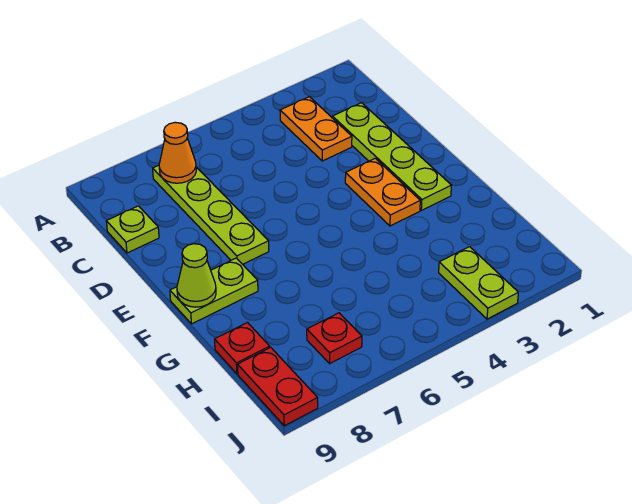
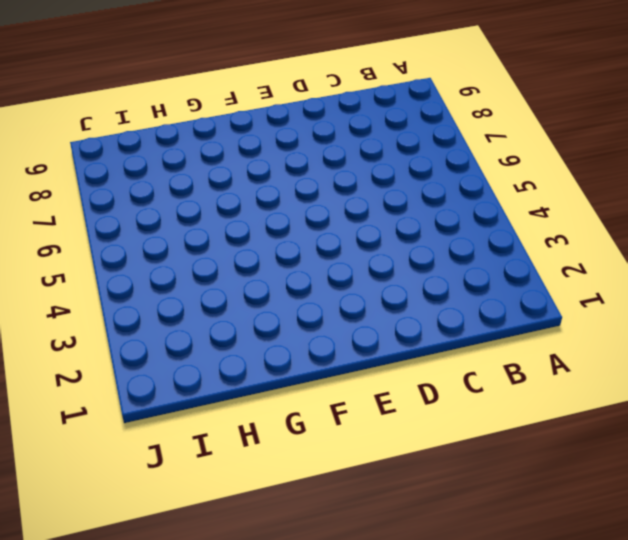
none -> orange 1x2 plate [280,97,352,161]
none -> lime 1x4 plate [153,165,269,264]
none -> lime 1x4 plate [332,103,451,210]

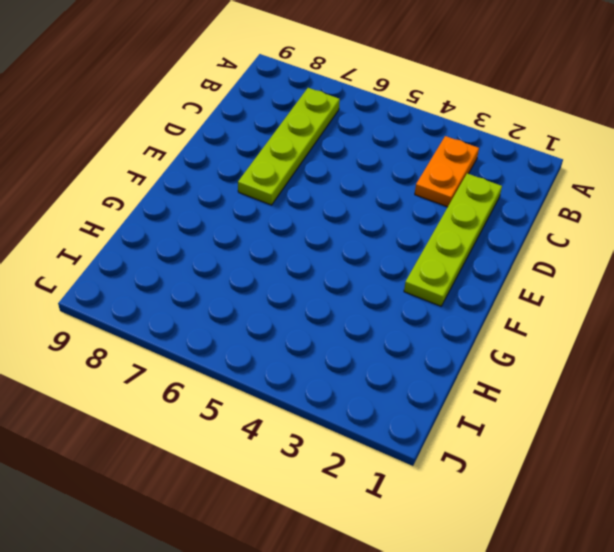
none -> lime 1x1 plate [106,206,159,253]
none -> orange 1x2 plate [345,158,420,226]
none -> lime 1x2 plate [170,258,258,324]

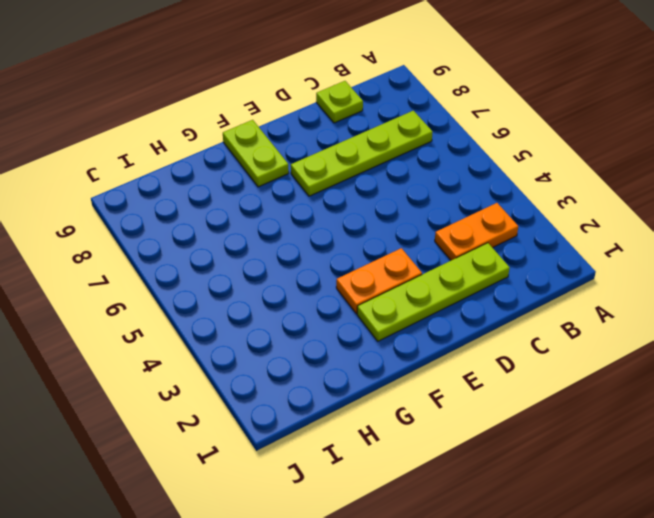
none -> red 1x1 plate [215,323,270,374]
none -> lime 1x2 plate [439,247,518,319]
none -> red 1x1 plate [307,313,362,363]

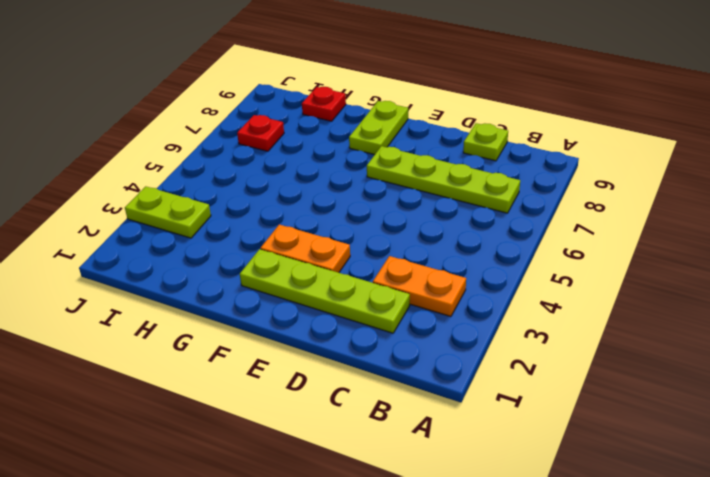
none -> red 1x2 plate [238,347,318,426]
none -> orange 1x1 cone [159,122,196,183]
none -> lime 1x1 cone [177,244,216,307]

